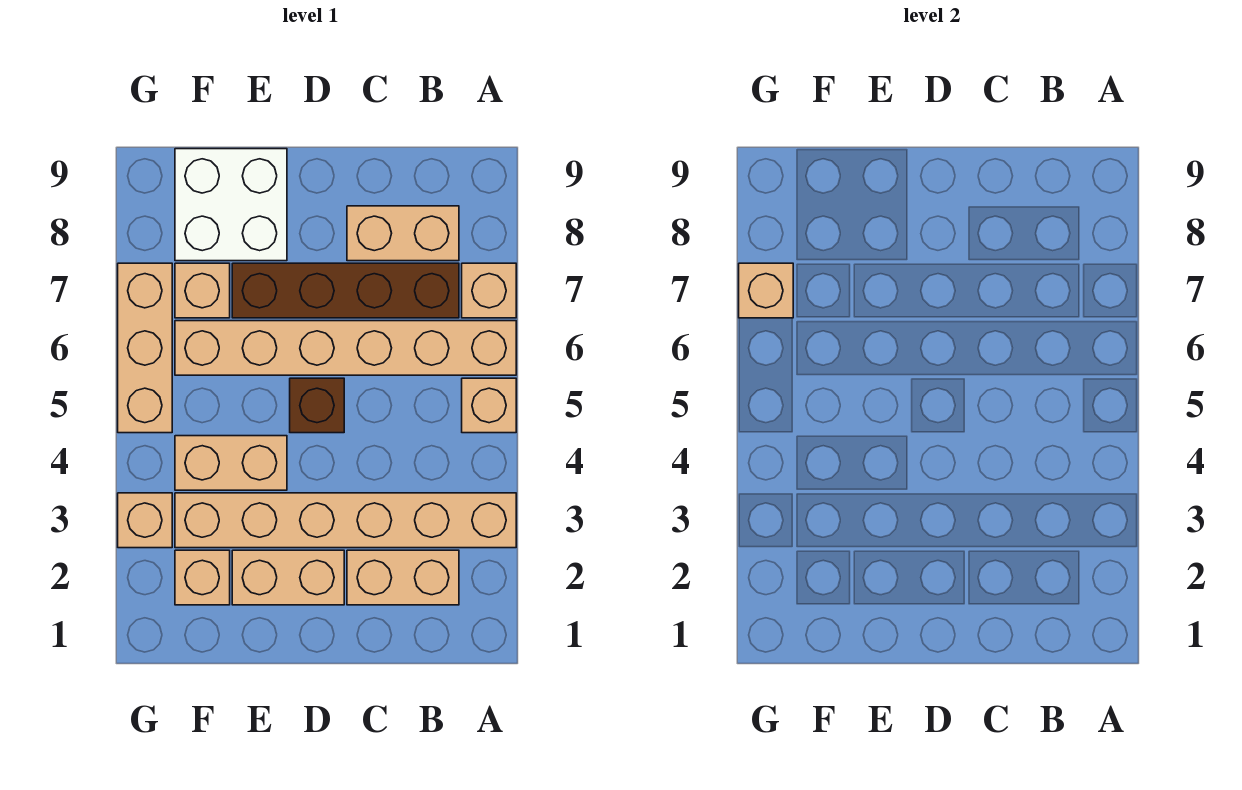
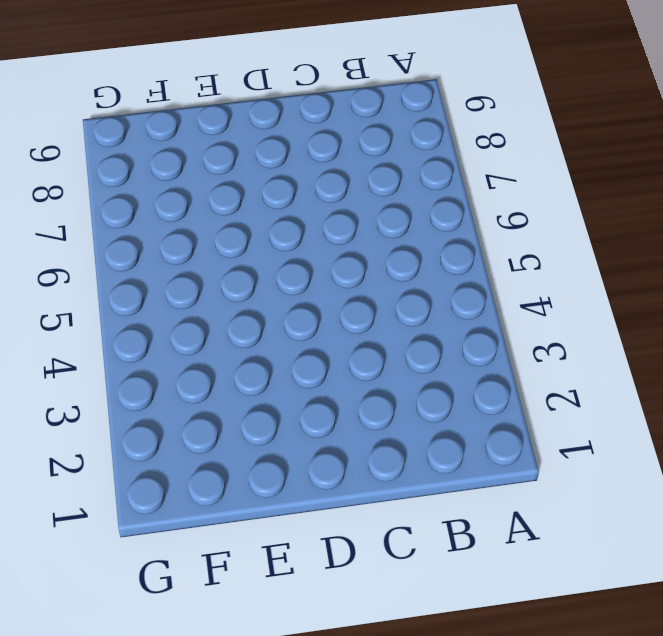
none -> tan 1x6 brick [175,493,516,548]
none -> tan 1x1 brick [462,378,516,433]
none -> tan 1x6 brick [175,321,516,375]

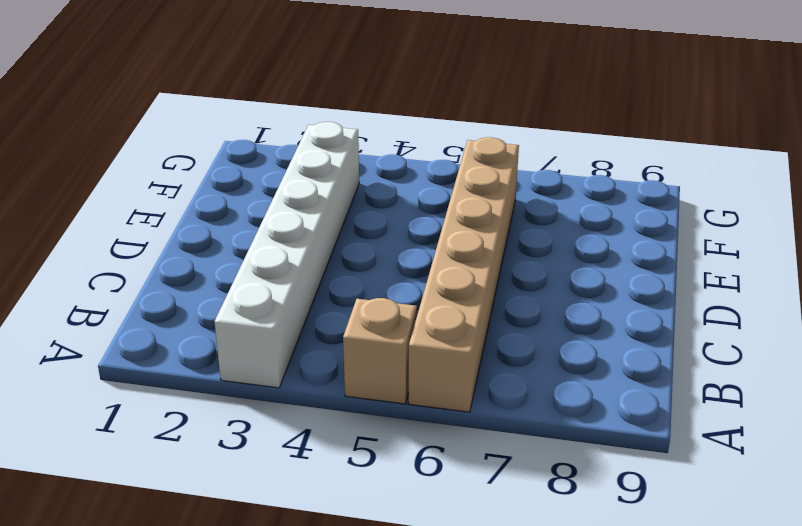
white 1x6 brick [215,122,359,388] -> tan 1x6 brick [175,493,516,548]
none -> tan 1x1 brick [462,263,516,318]
none -> tan 1x2 brick [347,550,459,605]
none -> brown 1x4 brick [232,263,459,318]

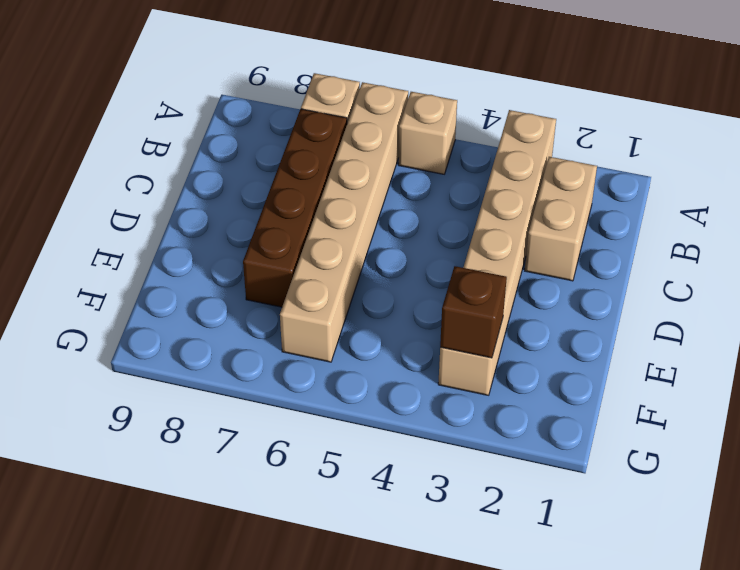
brown 1x1 brick [440,266,507,358] -> brown 1x1 brick moved to [290,378,344,433]
none -> tan 1x2 brick [347,206,459,261]
none -> tan 1x2 brick [232,550,344,605]
none -> tan 1x2 brick [175,436,287,490]

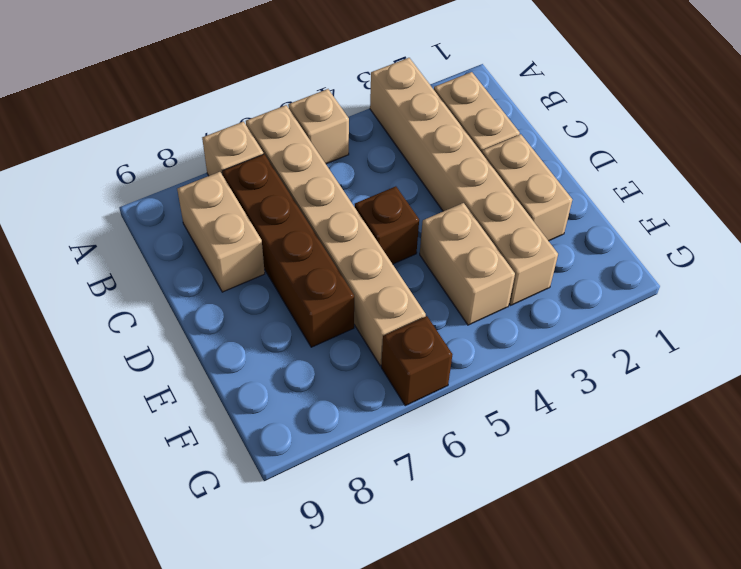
brown 1x1 brick [381,316,452,406] -> tan 1x3 brick [118,263,172,433]
none -> white 2x2 brick [175,149,287,261]
none -> tan 1x1 brick [175,550,230,605]
none -> tan 1x1 brick [175,263,230,318]

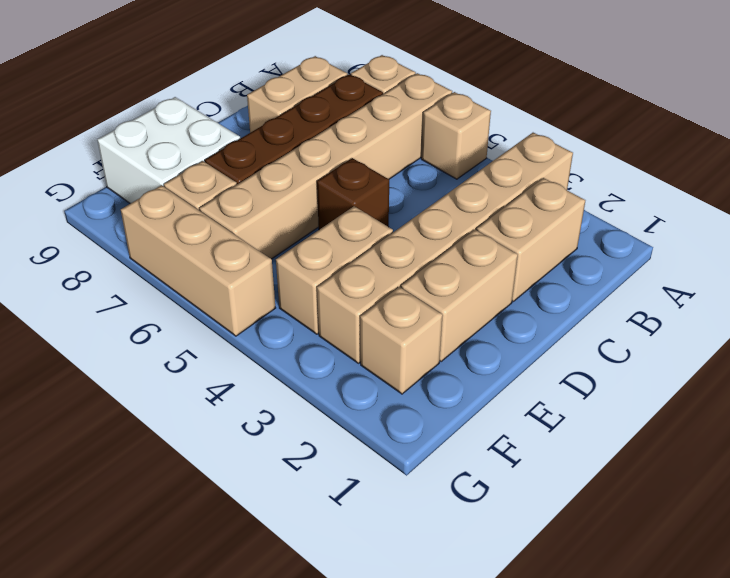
none -> tan 1x1 brick [118,493,172,548]
none -> tan 1x1 brick [739,263,793,318]

